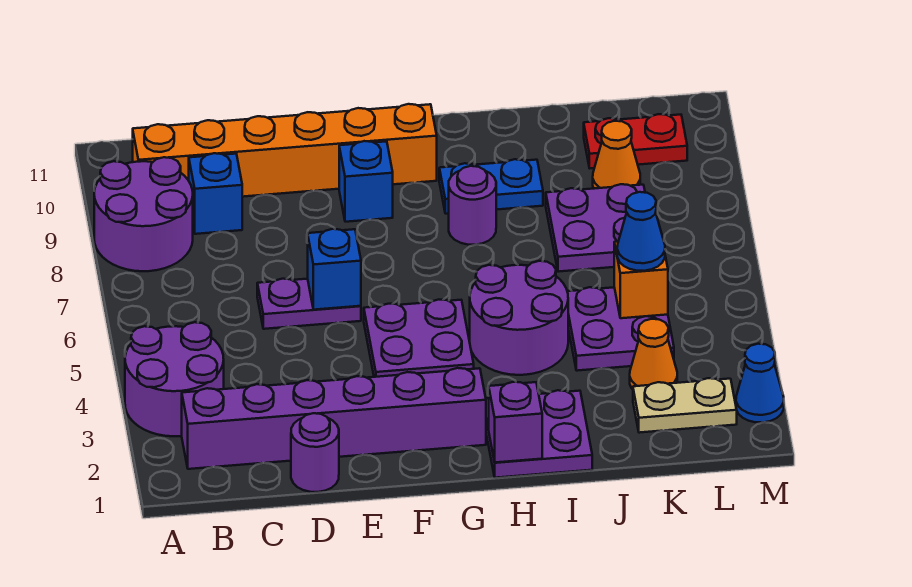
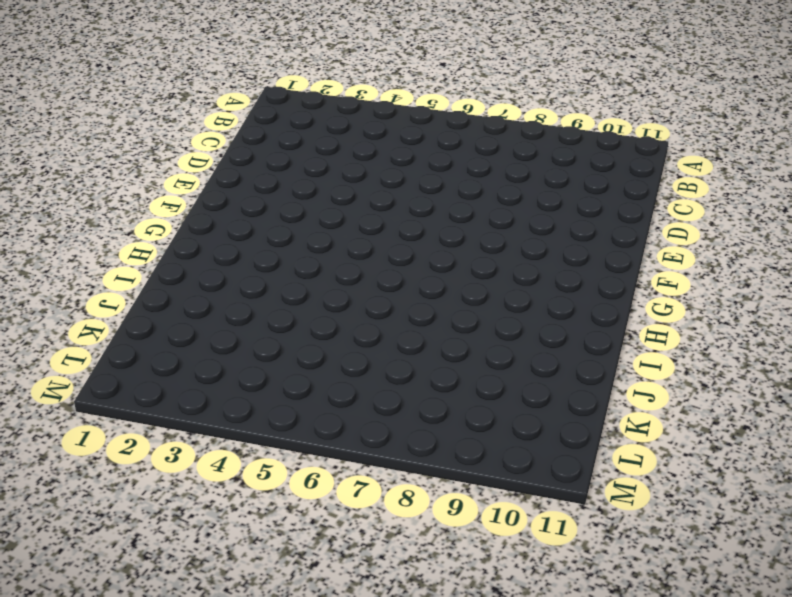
none -> purple 2x2 round brick [125,322,224,436]
none -> purple 2x2 round brick [94,157,193,271]
none -> purple 1x6 brick [182,368,486,469]

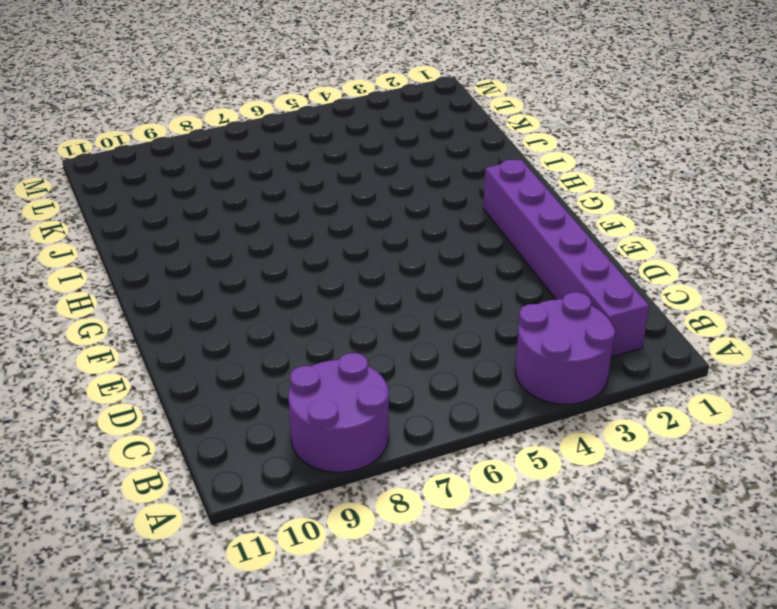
none -> orange 1x6 brick [133,104,437,197]
none -> blue 1x1 brick [189,153,242,234]
none -> purple 1x1 round brick [291,413,339,492]

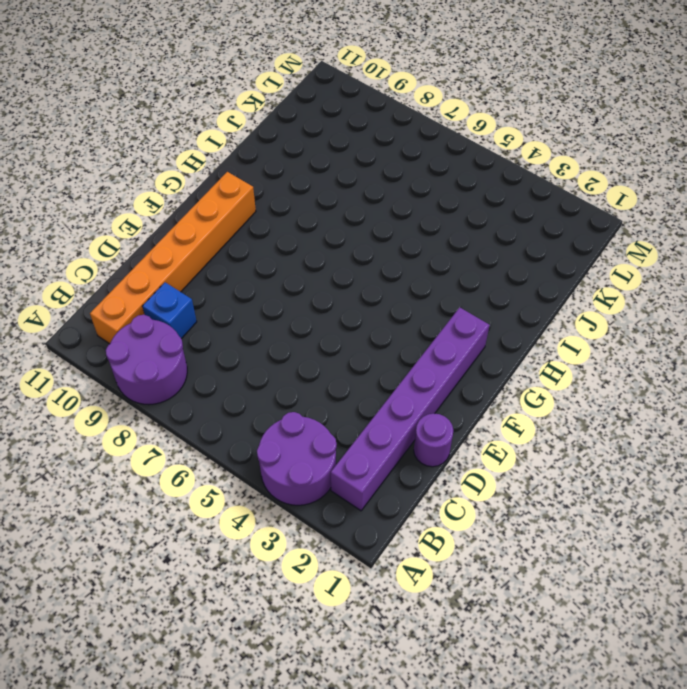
none -> purple 1x2 plate [257,279,361,329]
none -> purple 2x2 plate [364,300,474,377]
none -> blue 1x1 brick [339,141,393,222]

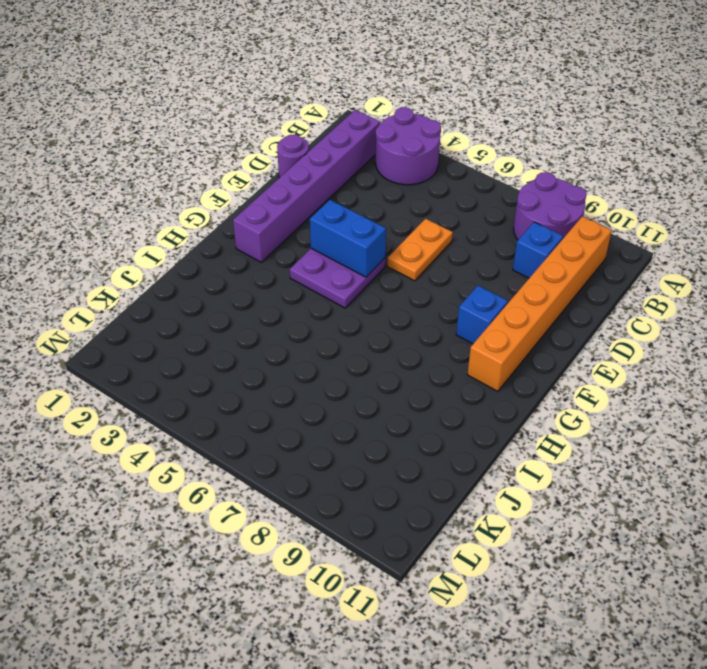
orange 1x2 plate [387,219,453,281] -> purple 1x2 plate [257,279,361,329]
blue 1x2 brick [310,200,386,277] -> none
none -> purple 2x2 plate [486,390,592,478]
none -> purple 2x2 round brick [470,261,568,375]
none -> purple 1x1 round brick [449,166,496,245]

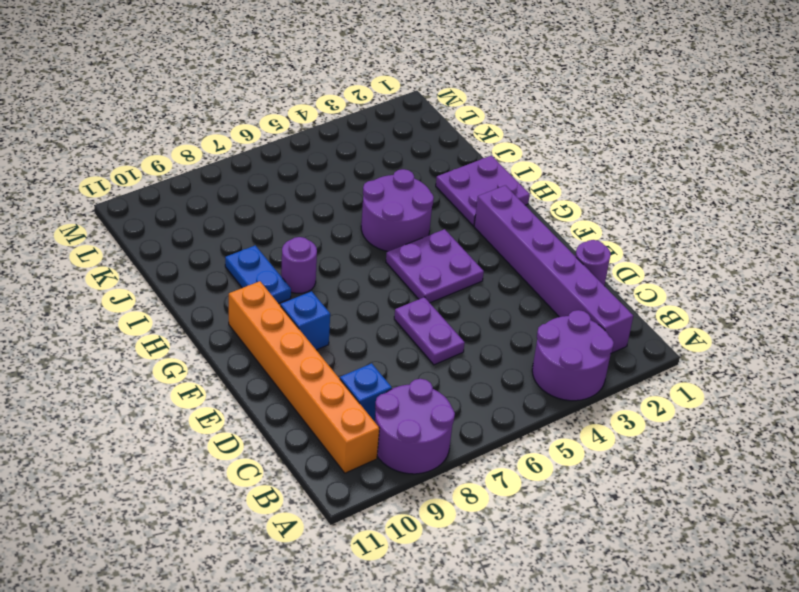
none -> purple 2x2 plate [567,287,674,371]
none -> purple 2x2 plate [546,184,645,272]
none -> tan 1x2 plate [633,378,737,433]

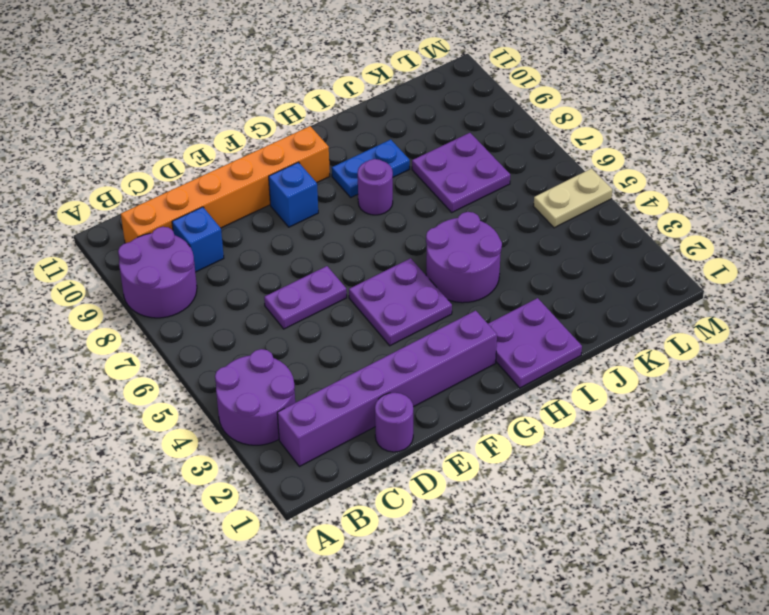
tan 1x2 plate [534,169,612,228] -> tan 1x2 plate moved to [633,378,737,433]
none -> purple 2x2 plate [567,287,674,371]
none -> orange 1x1 cone [630,319,677,389]
none -> orange 1x1 cone [593,121,640,189]

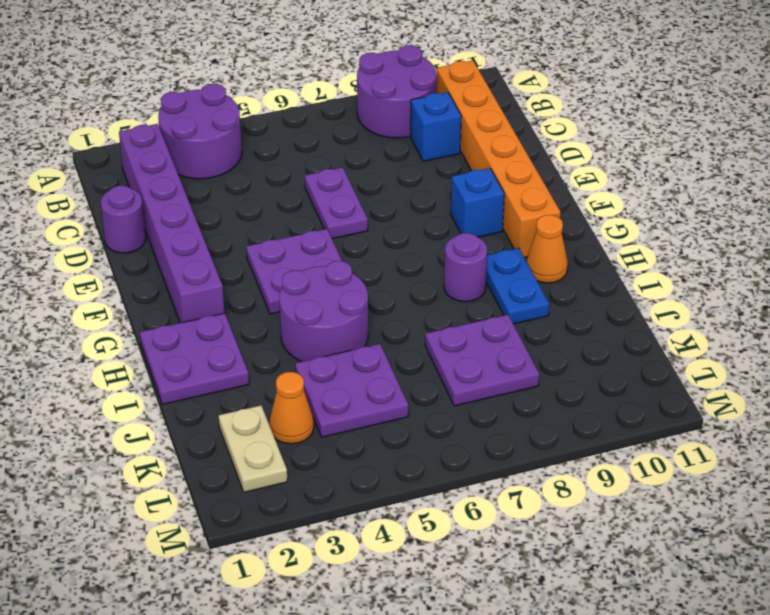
orange 1x1 cone [527,215,568,283] -> orange 1x1 cone moved to [593,121,640,189]
none -> red 1x2 plate [584,114,687,168]
none -> blue 1x1 cone [736,344,784,423]
none -> blue 1x1 brick [308,229,361,310]

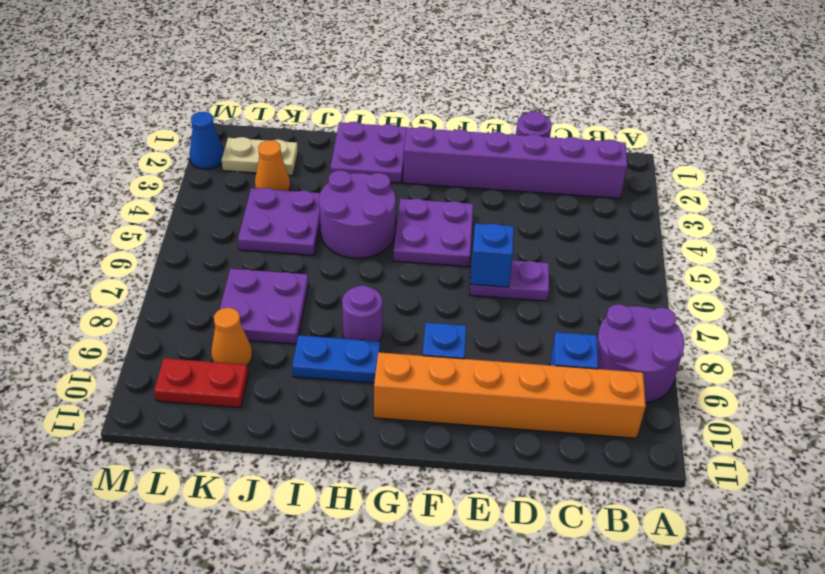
none -> purple 2x2 round brick [125,322,224,436]
none -> purple 1x1 brick [489,382,542,462]
none -> orange 1x1 brick [614,242,668,318]

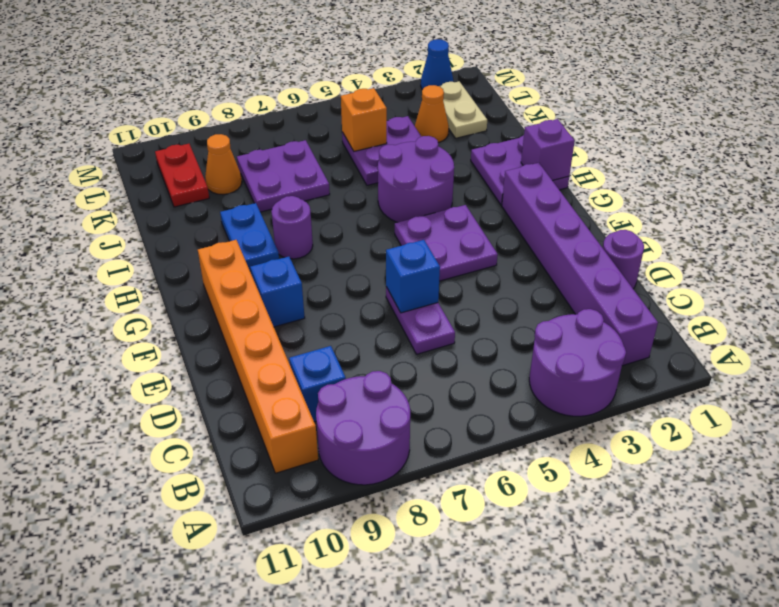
none -> blue 1x1 cone [617,192,665,271]

